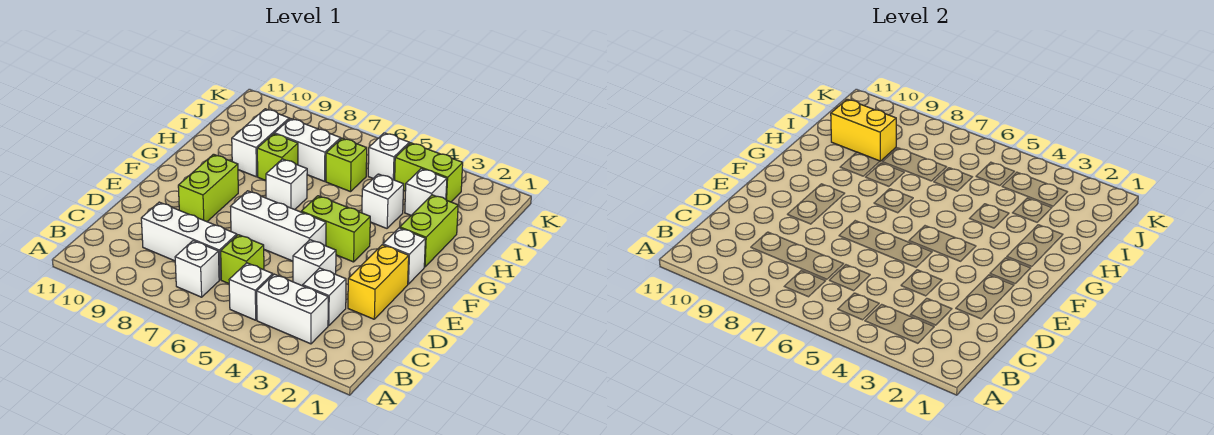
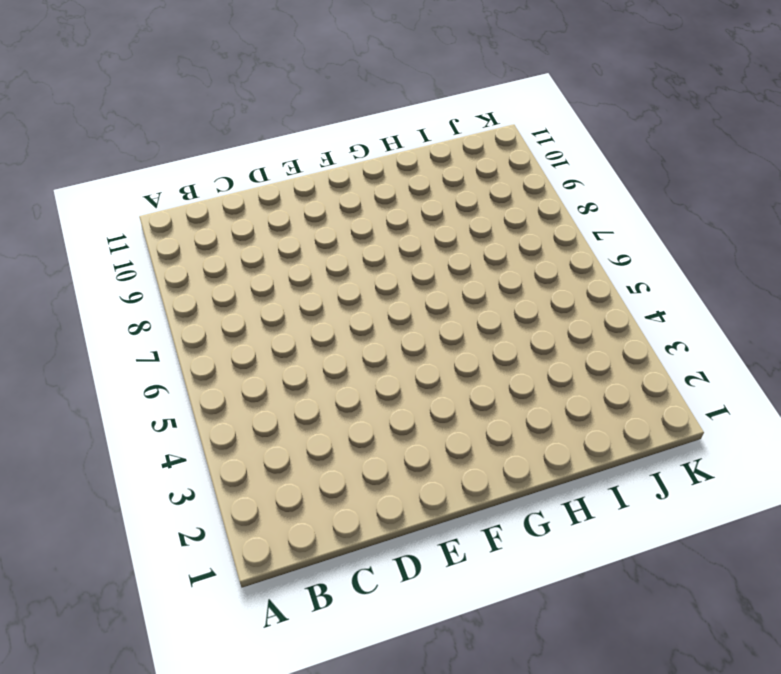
none -> white 1x2 brick [257,274,328,344]
none -> white 1x1 brick [229,263,273,320]
none -> white 1x1 brick [175,241,219,297]

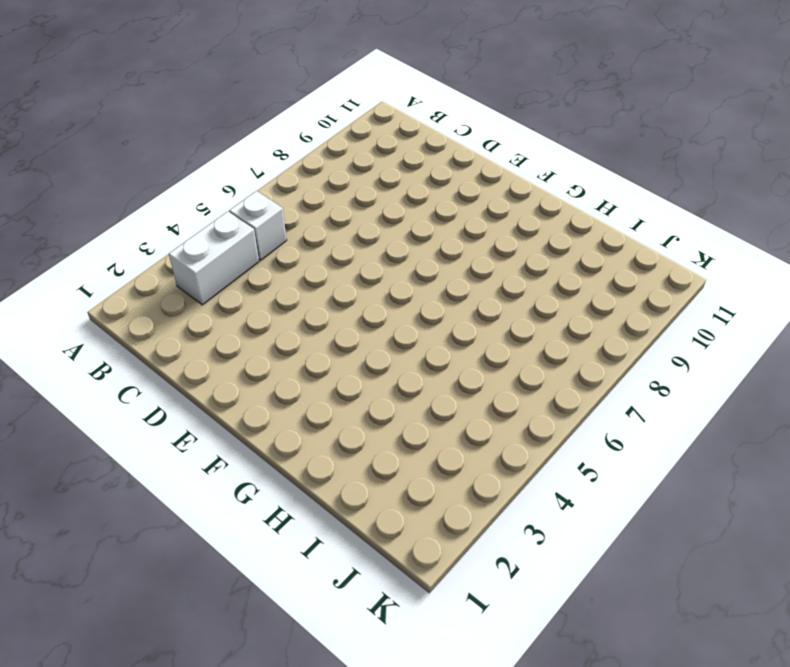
none -> white 1x1 brick [175,241,219,297]
none -> white 1x1 brick [303,268,346,326]
none -> lime 1x1 brick [221,235,264,284]

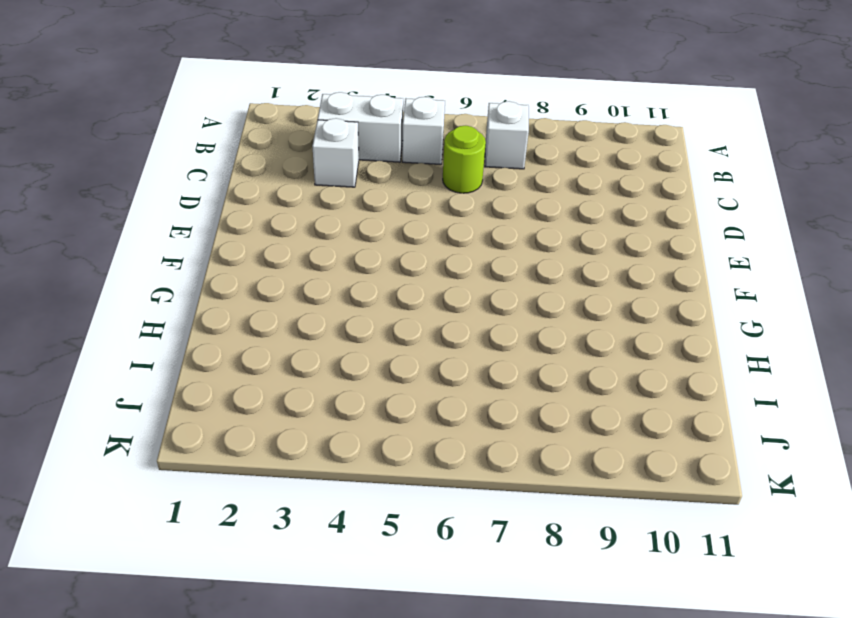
lime 1x1 round brick [443,126,486,193] -> lime 1x1 brick [221,235,264,284]
none -> white 1x3 brick [141,202,237,280]
none -> yellow 1x2 brick [348,245,409,319]
none -> white 1x1 brick [293,240,336,286]

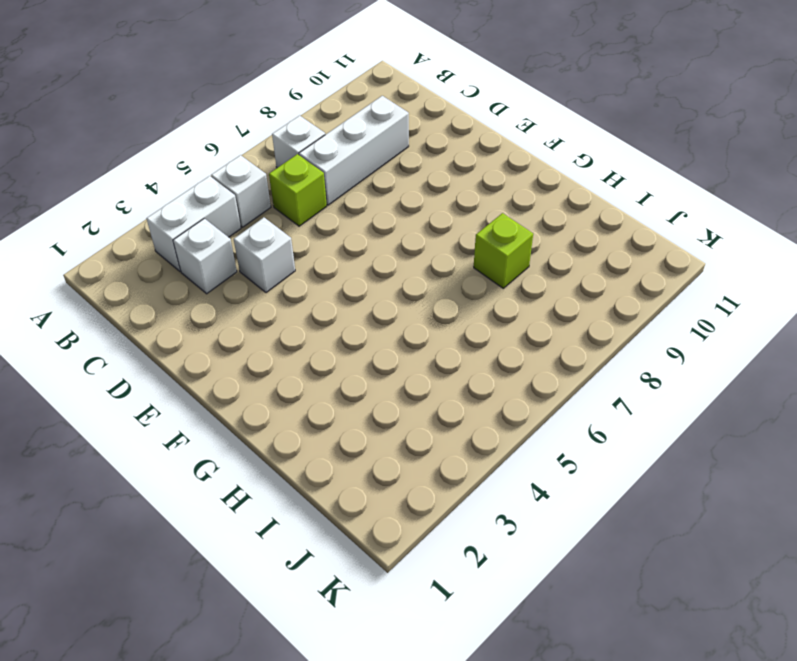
none -> yellow 1x2 brick [348,245,409,319]
none -> white 1x3 brick [231,191,326,261]
none -> lime 1x2 brick [178,154,238,222]

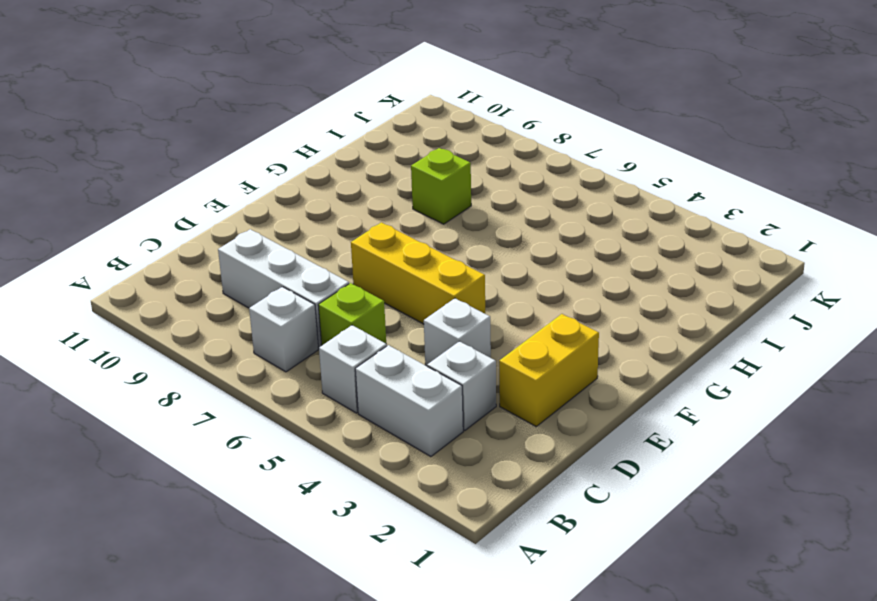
yellow 1x3 brick [351,222,485,324] -> white 1x3 brick [231,191,326,261]
none -> lime 1x2 brick [178,154,238,222]
none -> white 1x1 brick [383,228,425,284]
none -> lime 1x2 brick [301,196,370,262]

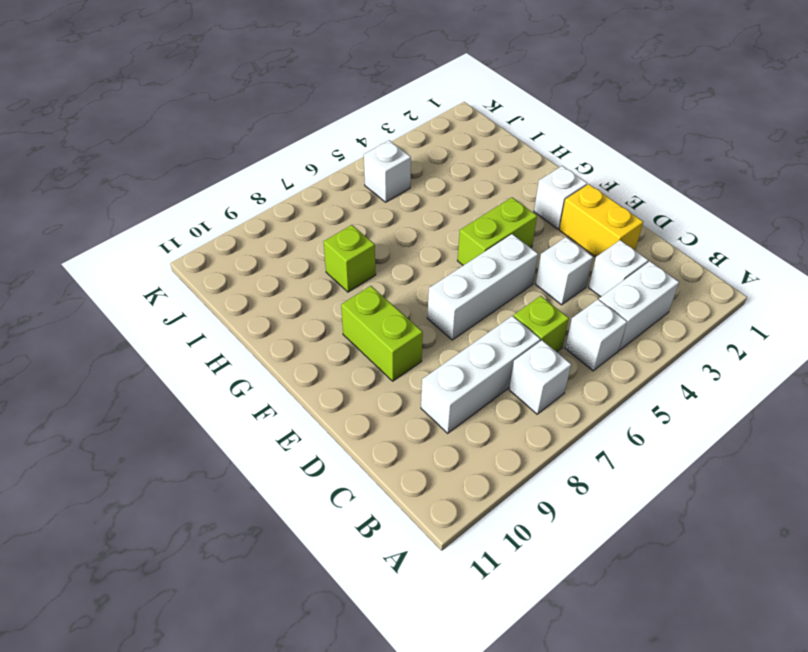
none -> lime 1x2 brick [400,195,458,267]
none -> white 1x1 brick [266,159,307,210]
none -> white 1x1 brick [362,174,404,228]

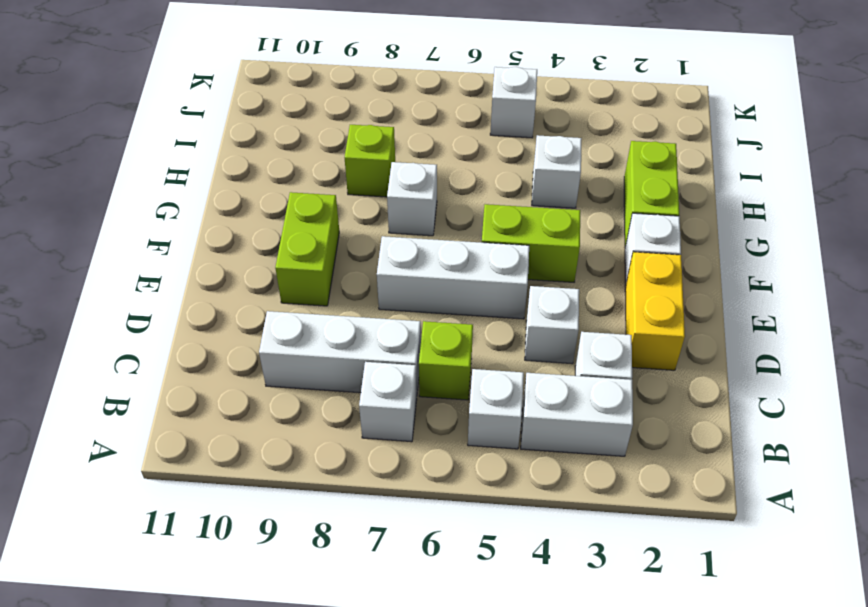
none -> white 1x2 brick [232,109,289,177]
none -> white 1x1 brick [405,169,447,215]
none -> lime 1x1 brick [326,138,367,192]

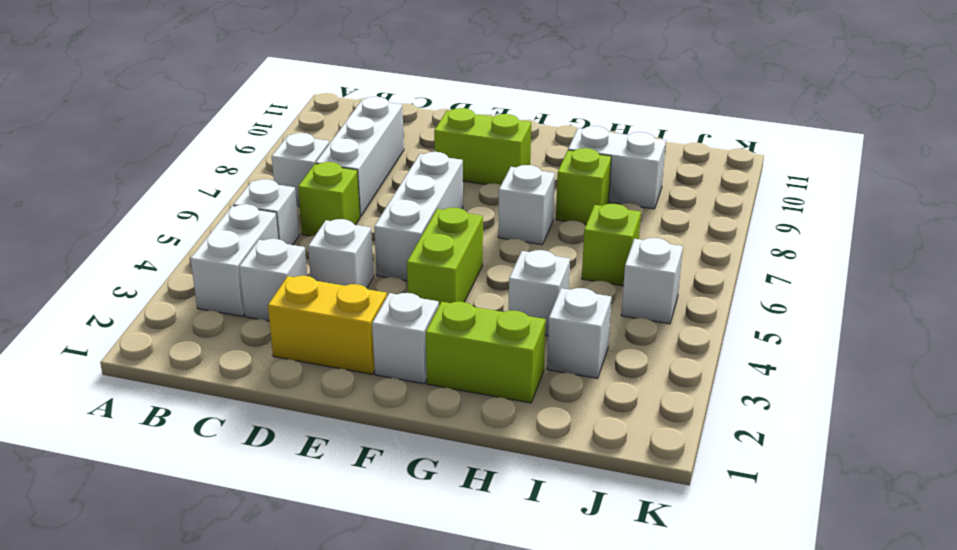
none -> white 1x2 brick [274,119,341,181]
none -> lime 1x2 brick [395,143,463,202]
none -> yellow 1x2 brick [831,99,896,161]

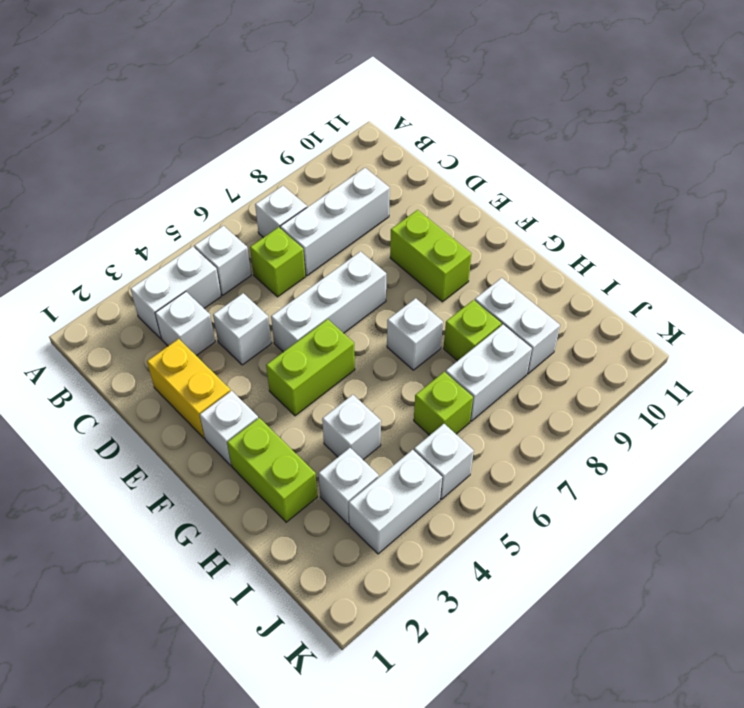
white 1x2 brick [349,450,442,554] -> lime 1x2 brick [395,143,463,202]
none -> yellow 1x2 brick [831,99,896,161]

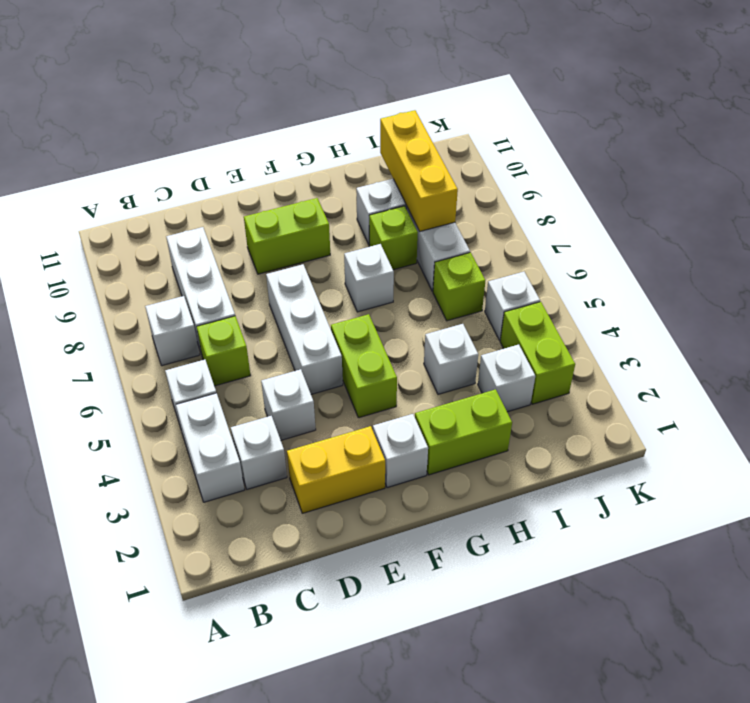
yellow 1x3 brick [380,110,458,231] -> yellow 1x2 brick [831,99,896,161]

